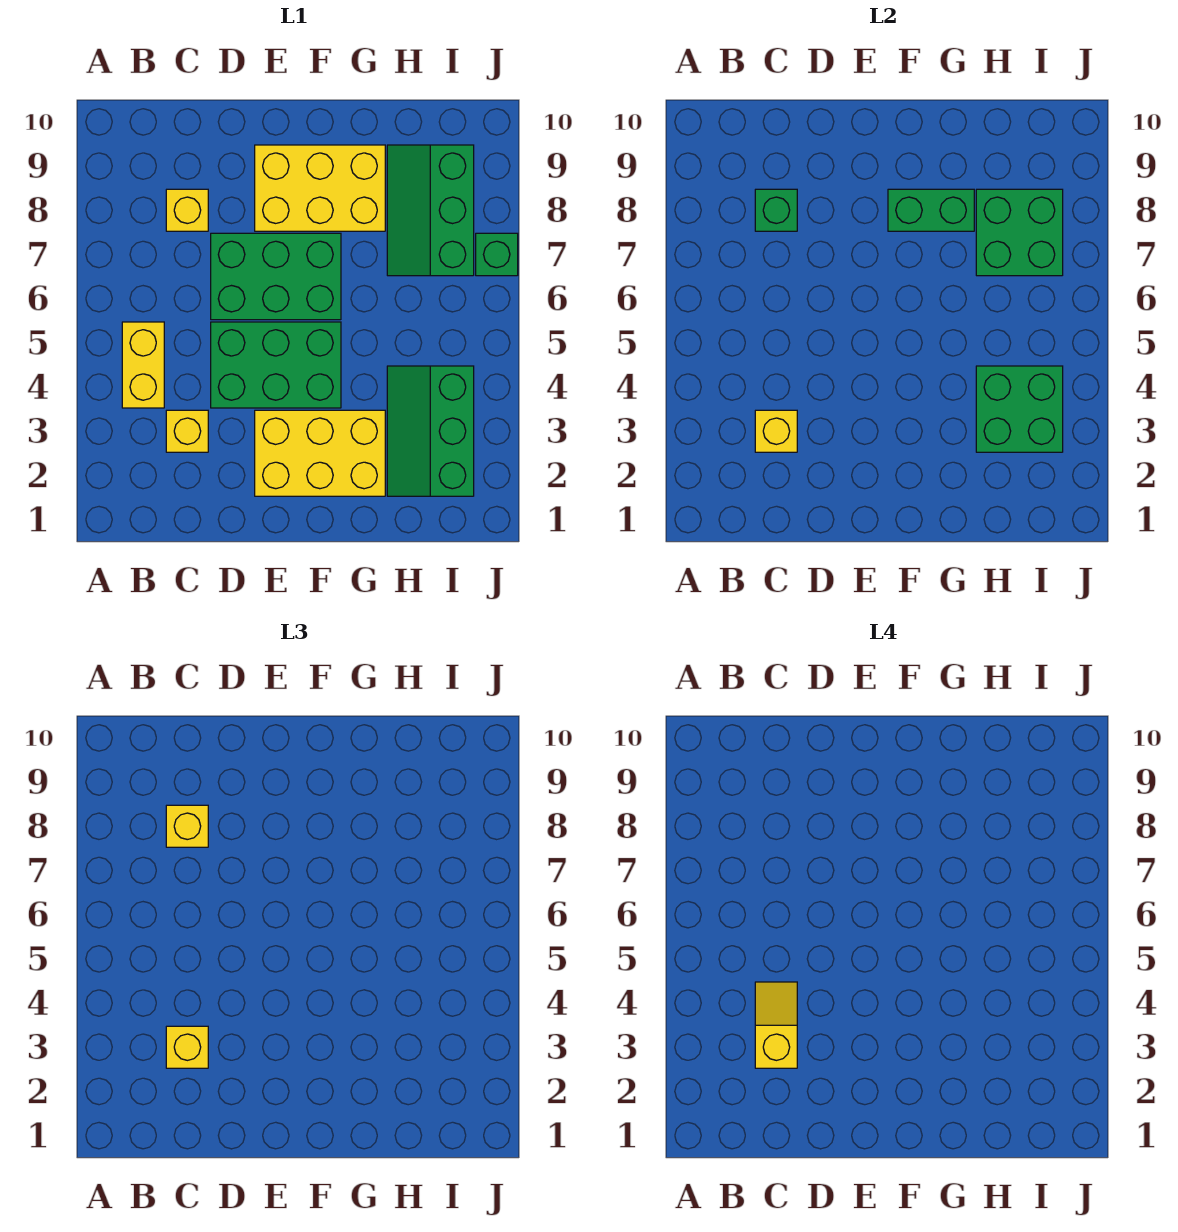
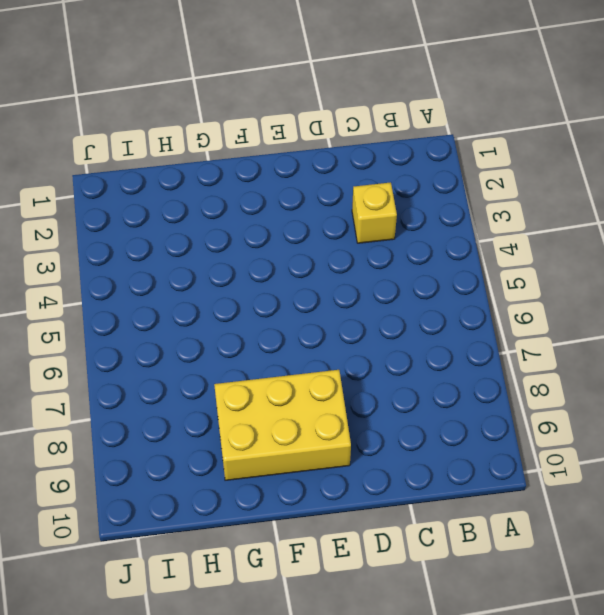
none -> yellow 1x2 brick [122,322,164,408]
none -> yellow 1x1 brick [166,189,208,231]
none -> green 2x3 brick [211,322,341,408]

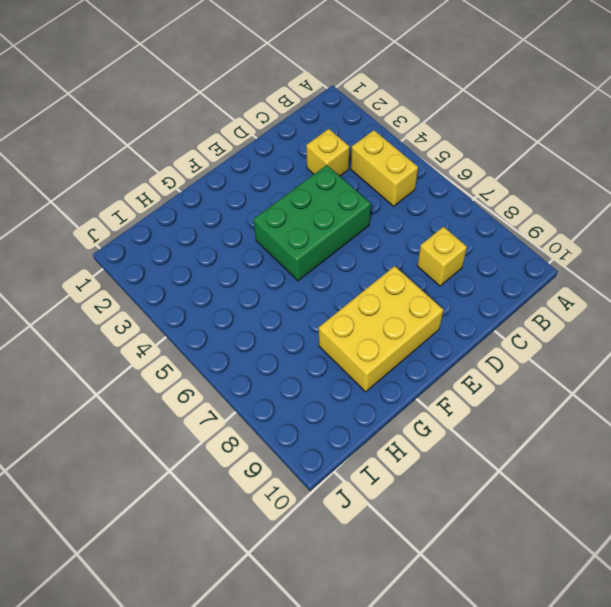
none -> green 2x3 brick [211,233,341,320]
none -> yellow 2x3 brick [255,410,385,496]
none -> green 2x3 slope [387,366,474,496]

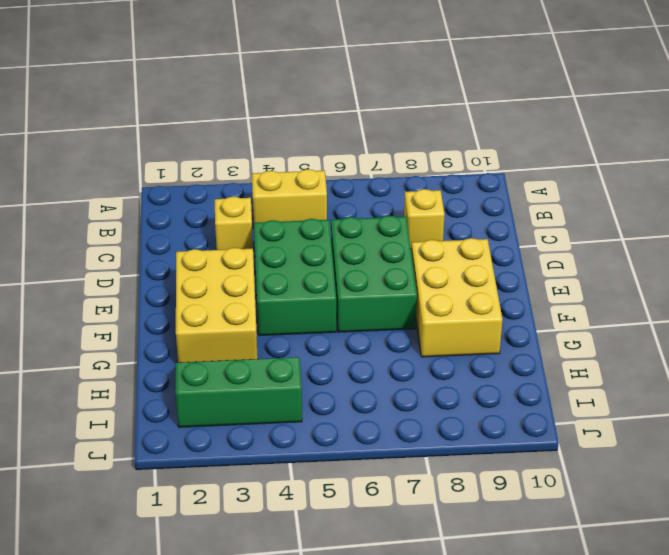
none -> green 2x3 slope [387,145,474,276]
none -> green 1x1 brick [476,233,518,276]
none -> yellow 1x1 brick [755,410,797,452]

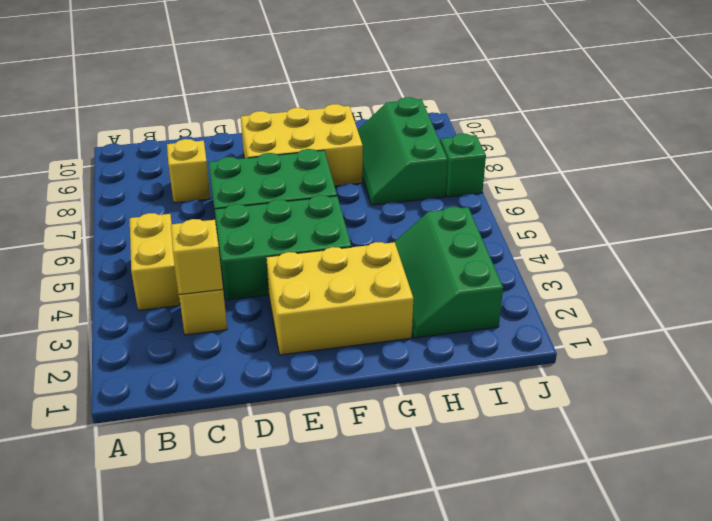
none -> green 1x1 brick [755,189,797,231]
none -> green 1x2 brick [888,189,974,231]
none -> green 2x2 brick [976,366,1063,452]

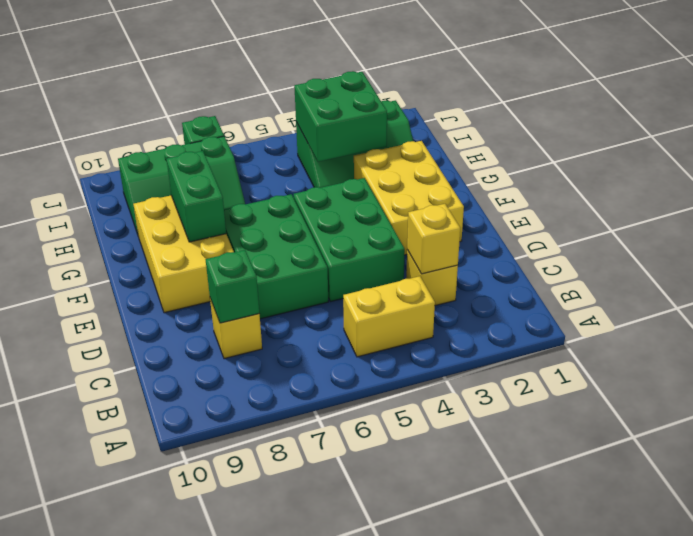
none -> green 2x2 brick [976,189,1063,276]
none -> yellow 1x1 brick [166,1026,208,1068]
none -> yellow 1x1 brick [166,805,208,847]

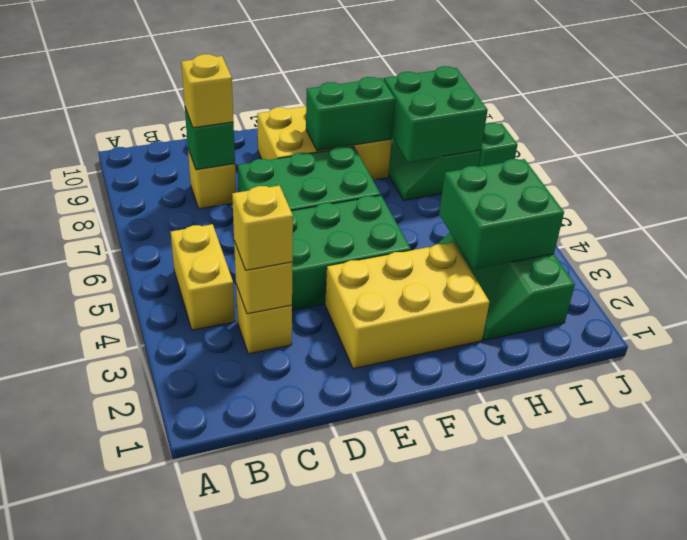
none -> yellow 1x2 slope [755,982,797,1068]

